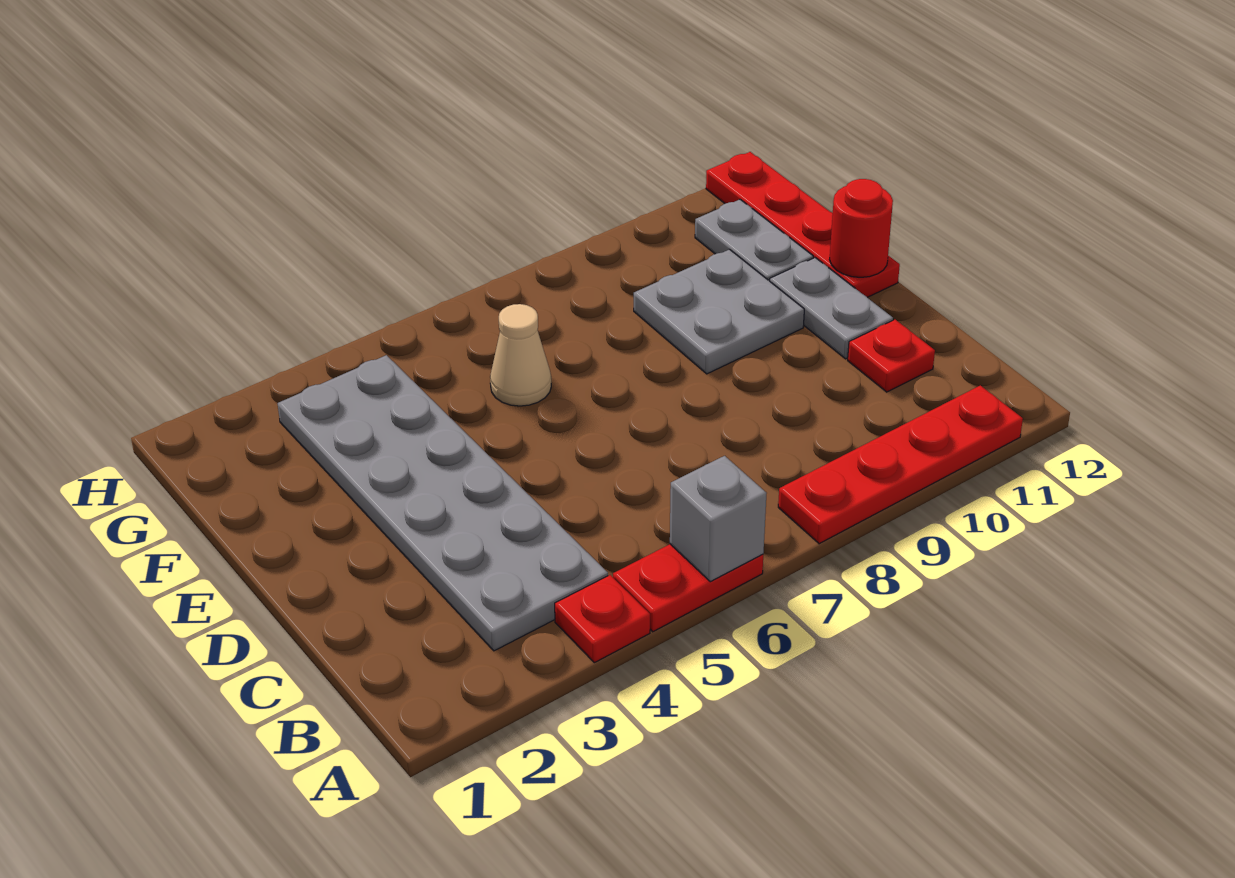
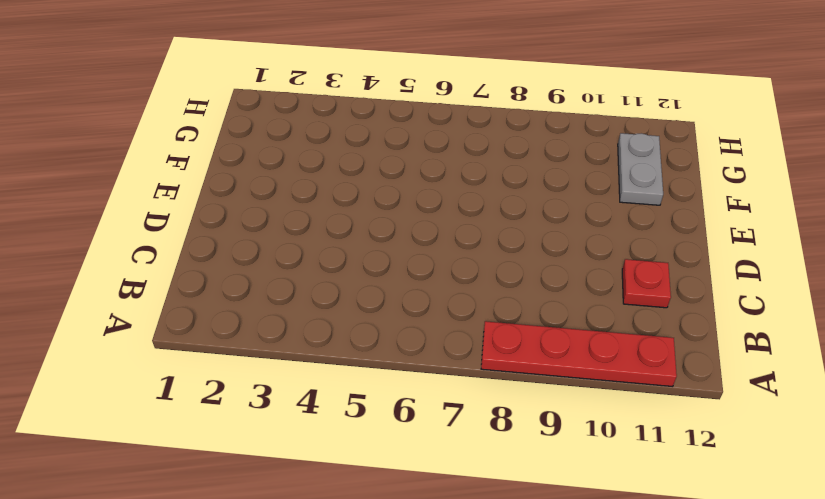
none -> red 1x1 plate [555,575,650,663]
none -> red 1x2 plate [613,544,763,632]
none -> grey 2x6 plate [278,355,608,651]

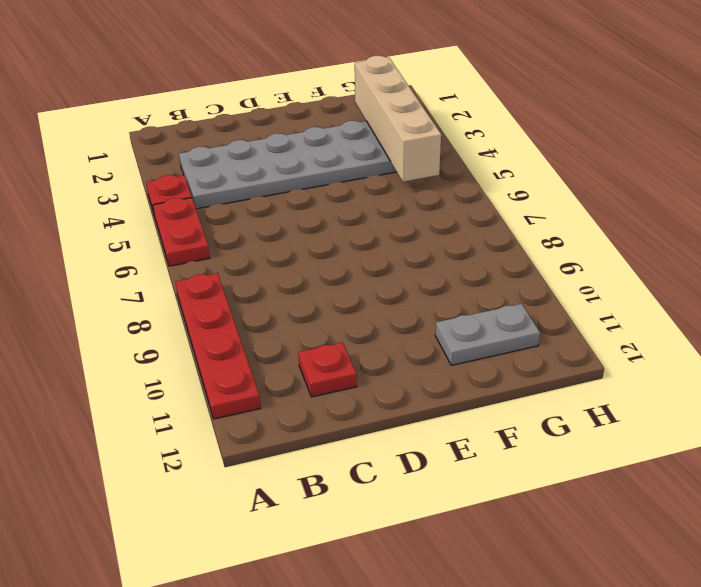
tan 1x4 brick [355,56,441,182] -> none
none -> grey 1x2 plate [770,258,893,359]
none -> grey 2x2 plate [634,249,804,374]
none -> red 1x4 plate [706,152,900,297]

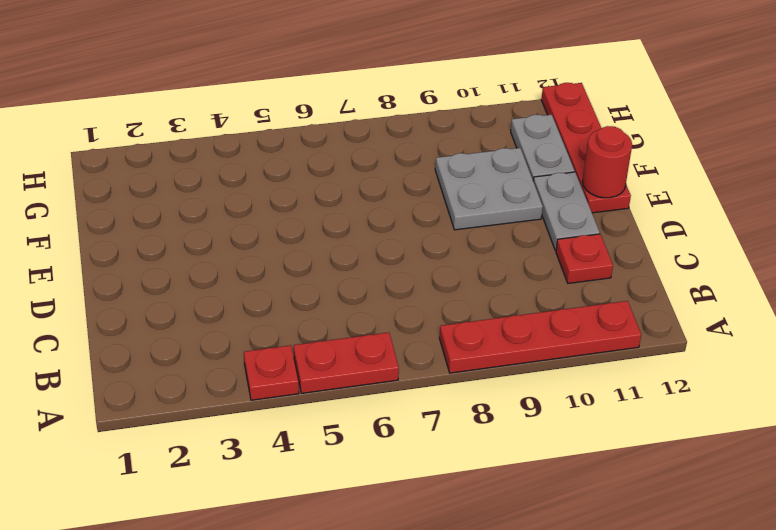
none -> grey 2x6 plate [278,355,608,651]
none -> tan 1x1 cone [490,304,551,406]
none -> grey 1x1 brick [670,456,767,582]

